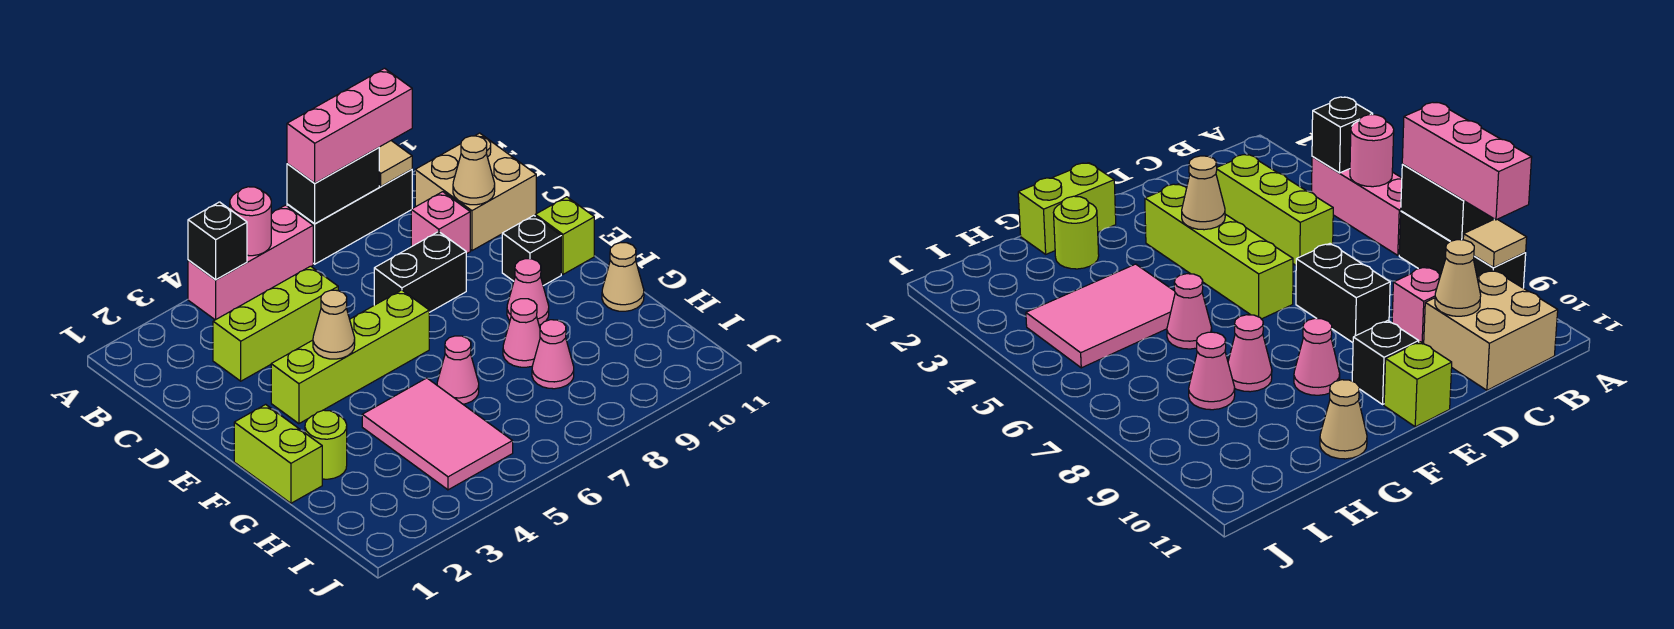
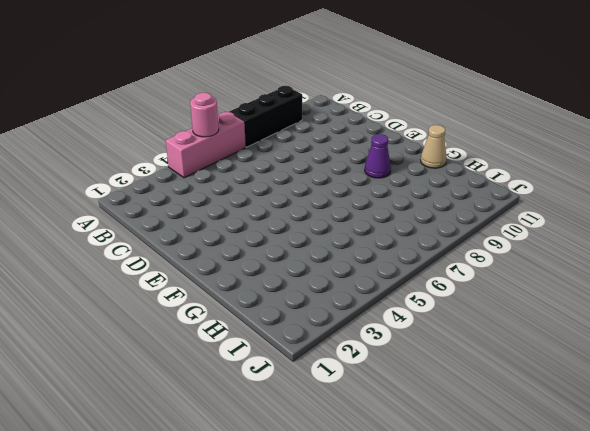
purple 1x1 cone [365,134,391,178] -> pink 1x1 cone [507,259,549,325]
none -> tan 2x2 brick [415,133,536,251]
none -> lime 1x3 brick [213,266,338,381]
none -> pink 1x1 brick [411,192,470,254]

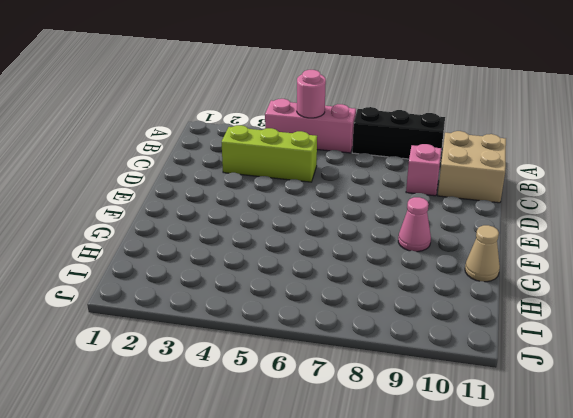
none -> black 1x2 brick [374,231,466,312]
none -> lime 1x4 brick [271,290,429,424]
none -> black 1x1 brick [502,215,561,286]

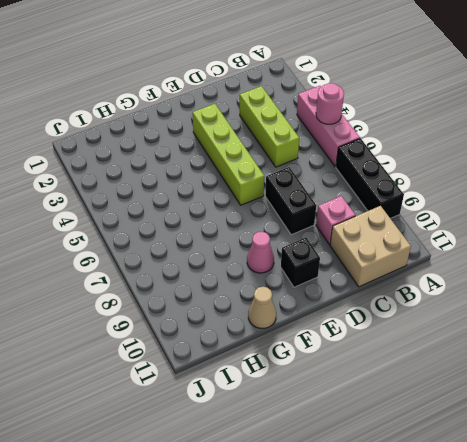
none -> lime 1x1 brick [535,197,594,274]
none -> lime 1x2 brick [234,404,322,503]
none -> lime 1x1 round brick [305,410,347,479]

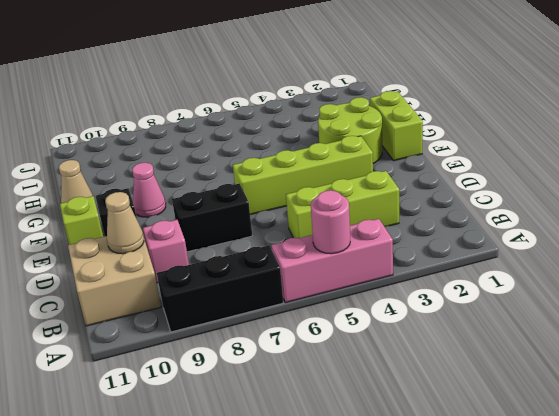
lime 2x2 round brick [318,97,382,164] -> lime 1x1 round brick [305,410,347,479]
none -> pink 2x3 tile [362,378,513,490]
none -> pink 1x1 cone [437,336,479,404]
none -> pink 1x1 cone [503,299,540,367]

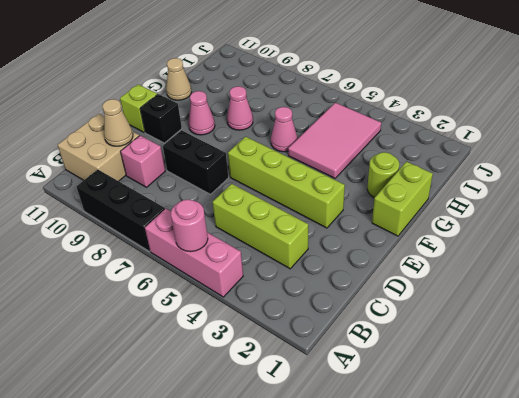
none -> pink 1x1 cone [532,320,574,389]
none -> black 1x1 brick [188,202,247,280]
none -> black 1x2 brick [287,148,379,224]

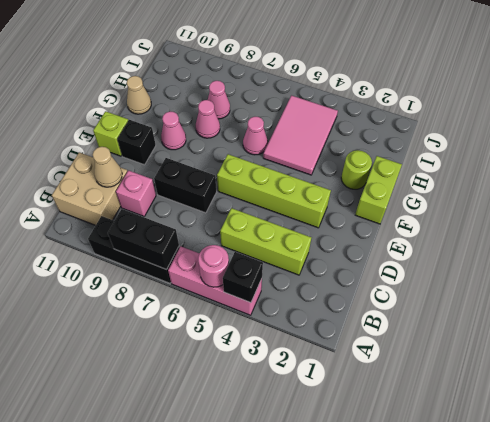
none -> tan 1x1 tile [379,141,412,186]
none -> tan 1x1 cone [313,290,355,359]
none -> pink 1x3 brick [287,68,412,183]

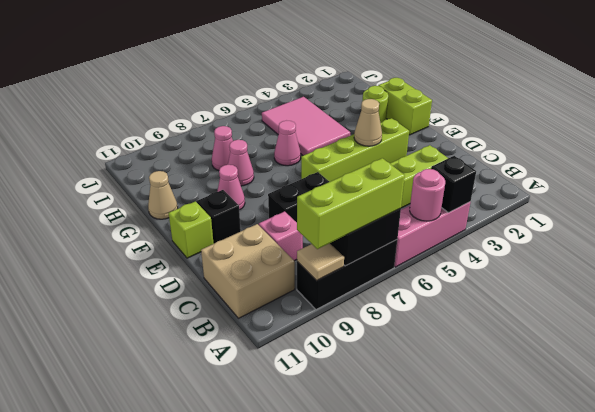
lime 1x3 brick [297,158,405,249] -> pink 1x3 brick [287,68,412,183]
none -> tan 1x1 cone [453,136,495,205]

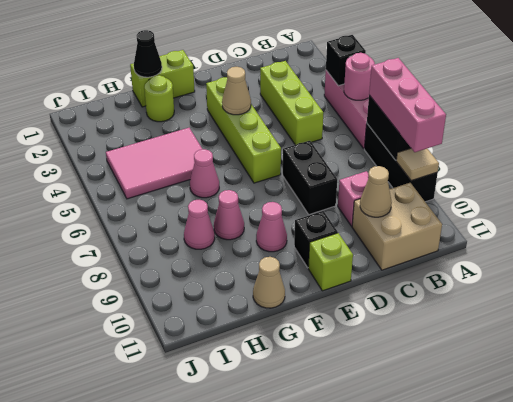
black 1x1 cone [134,30,162,77] -> none

